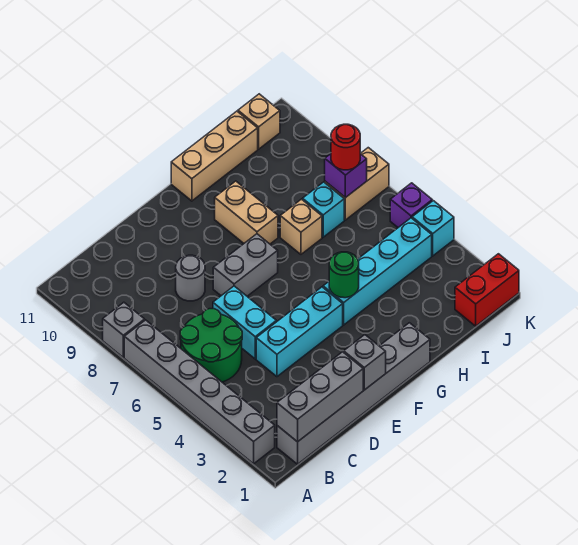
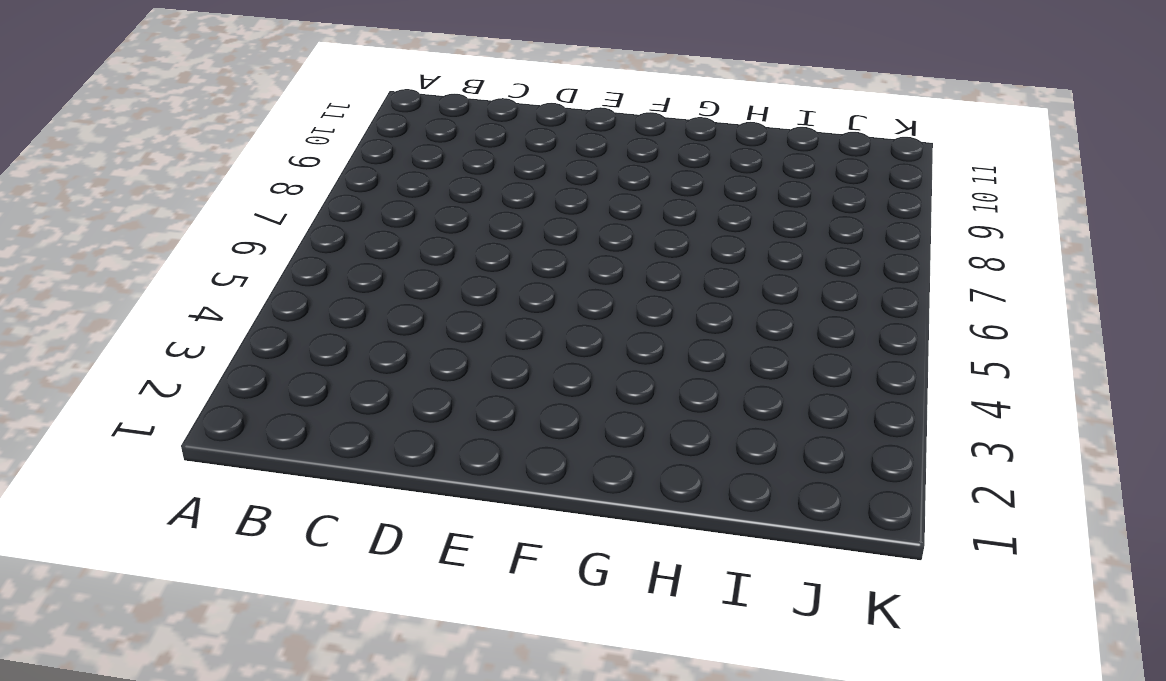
none -> grey 1x6 brick [124,320,275,464]
none -> grey 1x1 brick [103,302,145,358]
none -> grey 1x6 brick [277,323,430,464]

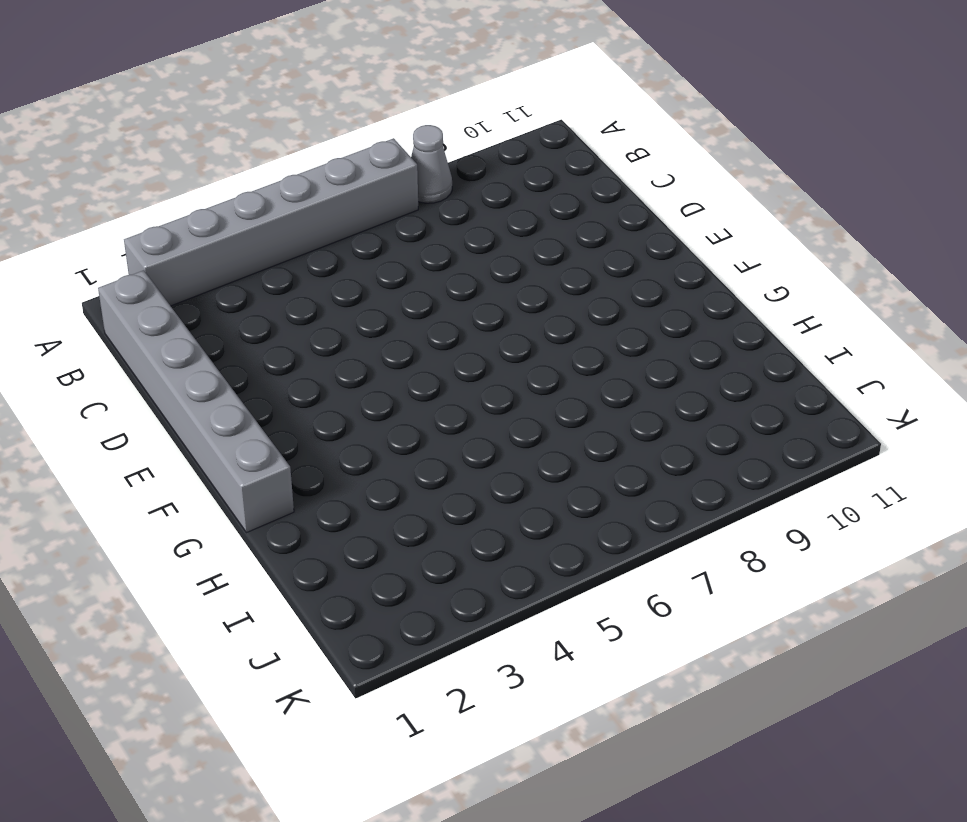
grey 1x1 cone [411,125,452,203] -> grey 1x1 brick [103,302,145,358]
none -> green 2x2 round brick [180,309,242,382]
none -> cyan 1x3 brick [256,287,343,377]
none -> cyan 1x2 brick [213,286,276,359]

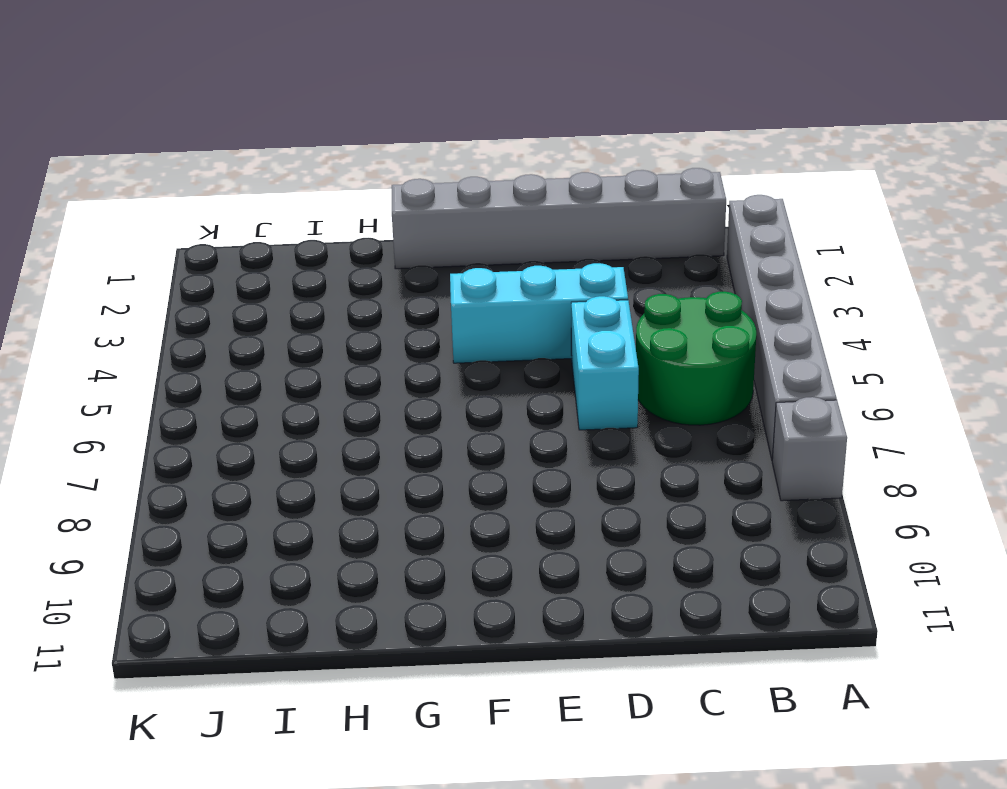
none -> grey 1x1 round brick [176,255,205,301]
none -> grey 1x2 brick [213,234,278,296]
none -> cyan 1x4 brick [323,218,432,325]

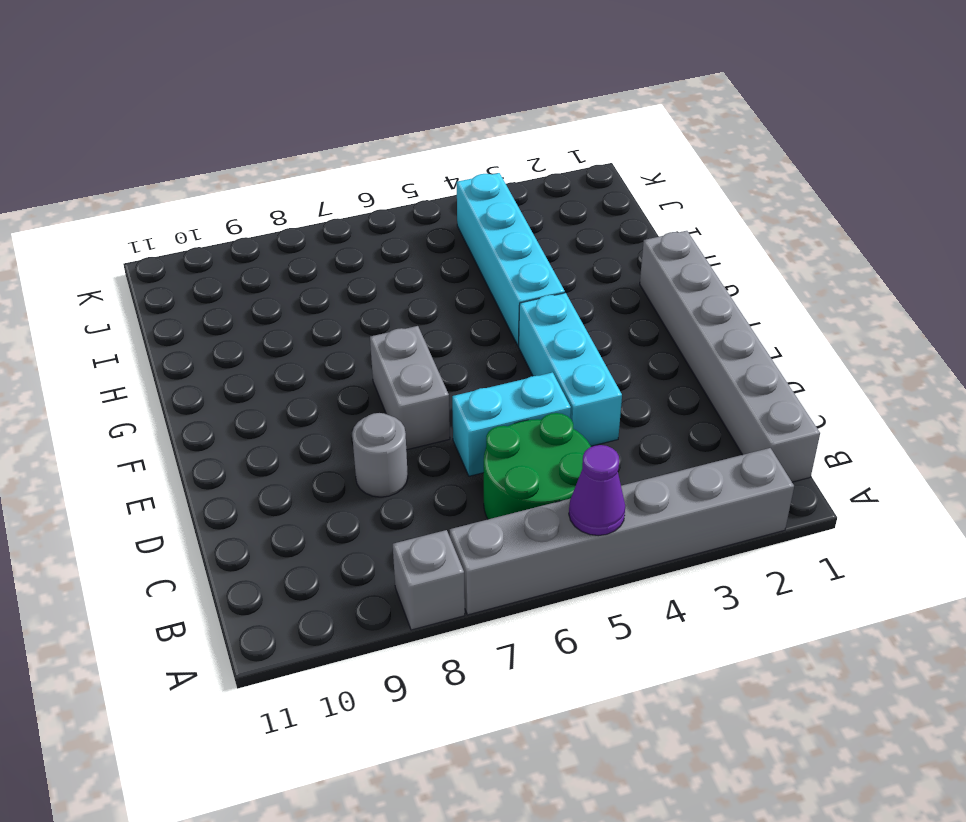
purple 1x1 cone [569,445,625,536] -> none
none -> tan 1x2 brick [215,181,278,244]
none -> tan 1x3 brick [171,111,258,201]
none -> tan 1x1 brick [280,199,322,254]

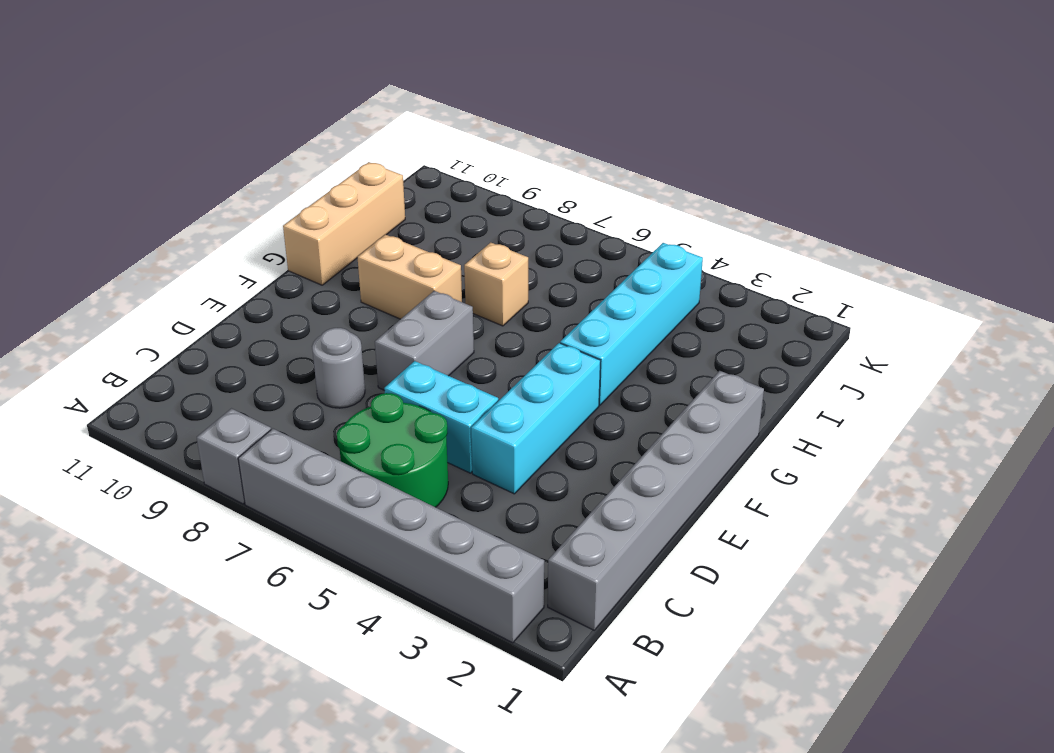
none -> cyan 1x1 brick [303,182,344,237]
none -> red 1x2 brick [455,254,519,326]
none -> tan 1x2 brick [325,148,389,220]

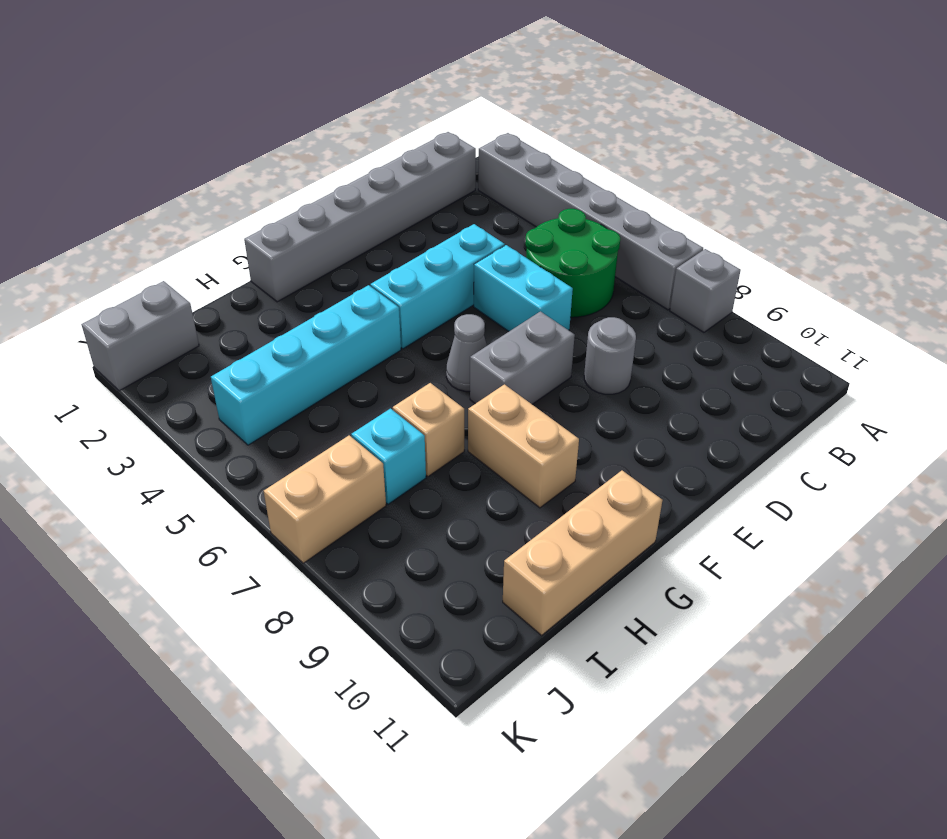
grey 1x1 cone [446,314,487,391] -> none
grey 1x2 brick [81,281,199,391] -> red 1x2 brick [455,254,519,326]
none -> tan 1x1 brick [238,94,280,149]
none -> cyan 1x1 brick [412,201,454,256]
none -> purple 1x1 brick [390,183,432,227]

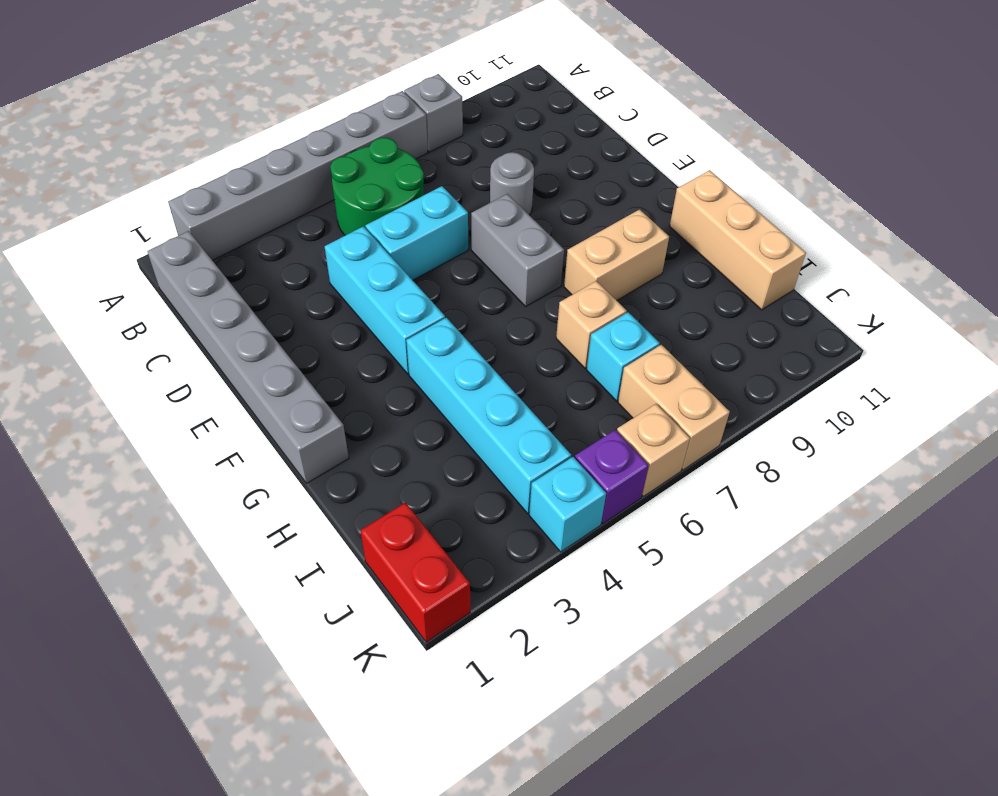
tan 1x1 brick [617,404,690,496] -> tan 1x1 brick moved to [238,94,280,149]
none -> grey 1x3 brick [277,352,363,442]
none -> grey 1x1 brick [344,335,386,390]
none -> green 1x1 round brick [329,252,359,298]

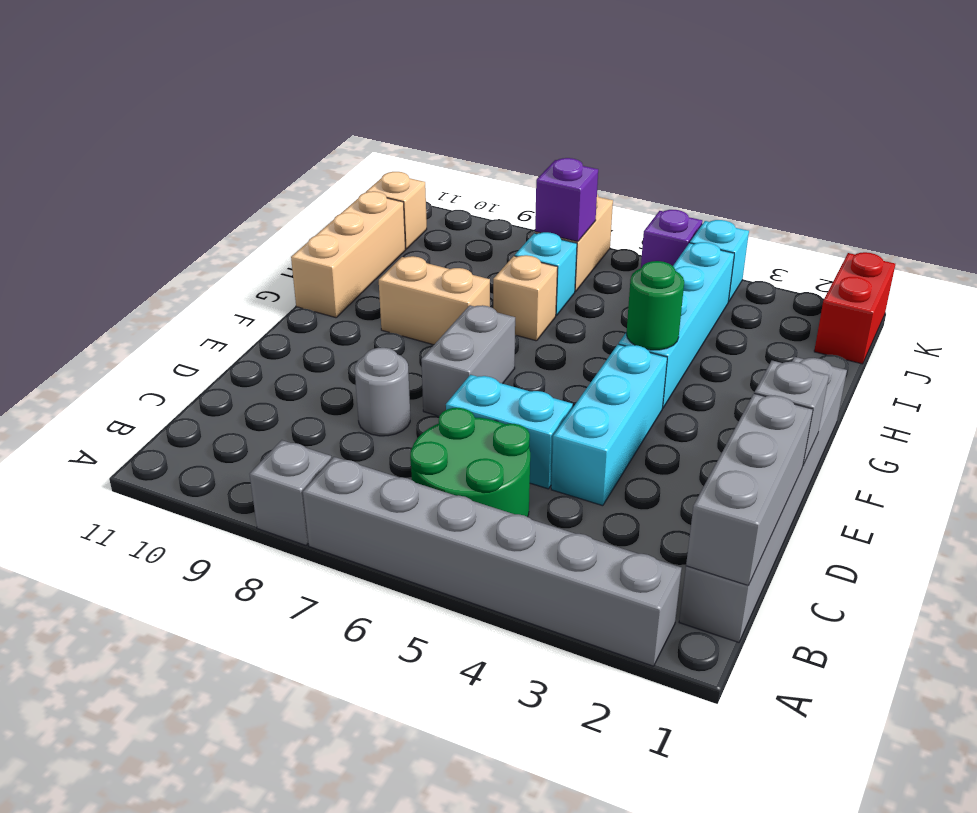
none -> red 1x1 round brick [331,124,360,170]

